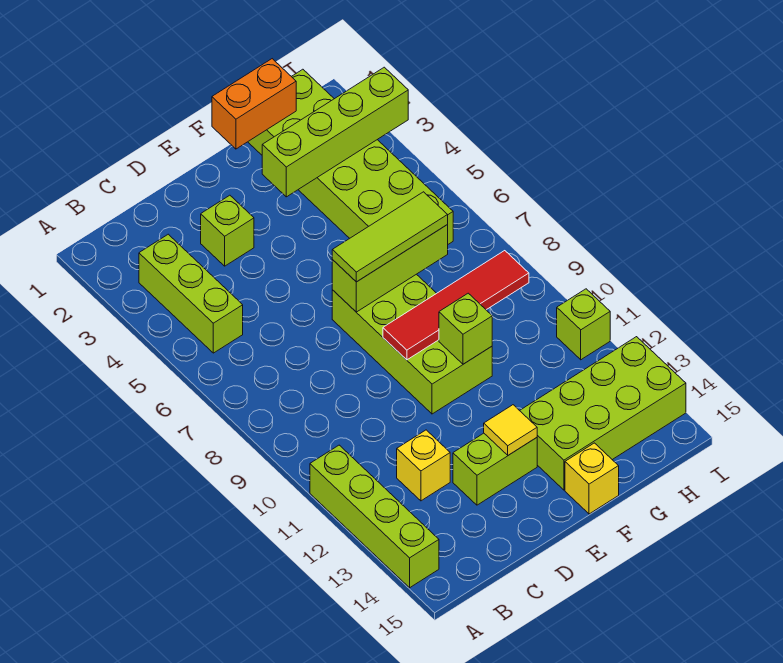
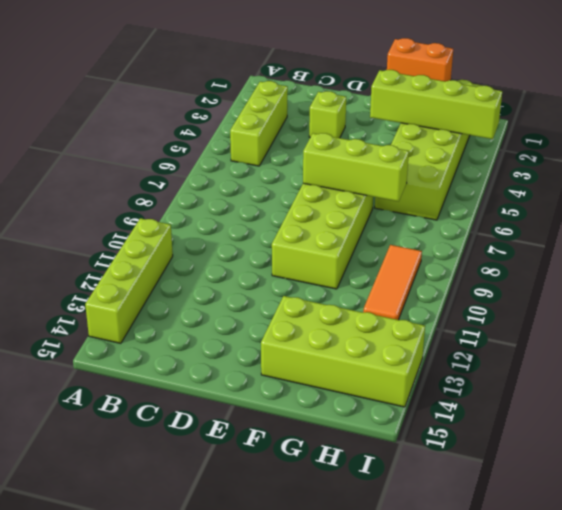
orange 1x3 tile [363,245,422,320] -> none
none -> yellow 1x1 brick [397,430,450,501]
none -> lime 1x2 brick [453,433,537,505]
none -> yellow 1x1 brick [565,443,619,514]

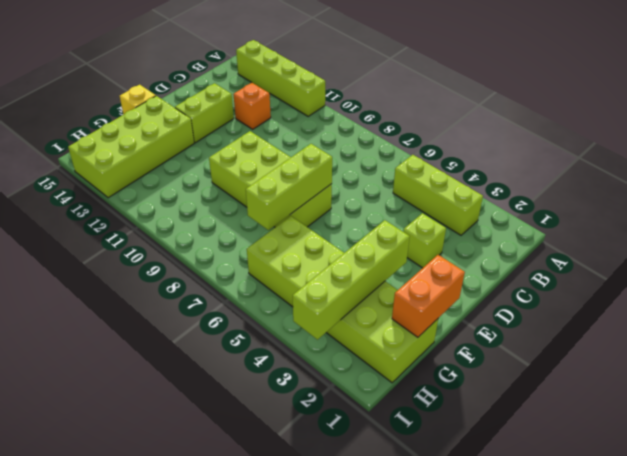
orange 1x1 brick [233,83,271,129] -> yellow 1x1 brick [397,430,450,501]
none -> lime 1x1 brick [557,289,610,360]
none -> red 1x4 tile [383,251,529,360]
none -> yellow 1x1 tile [484,405,537,455]

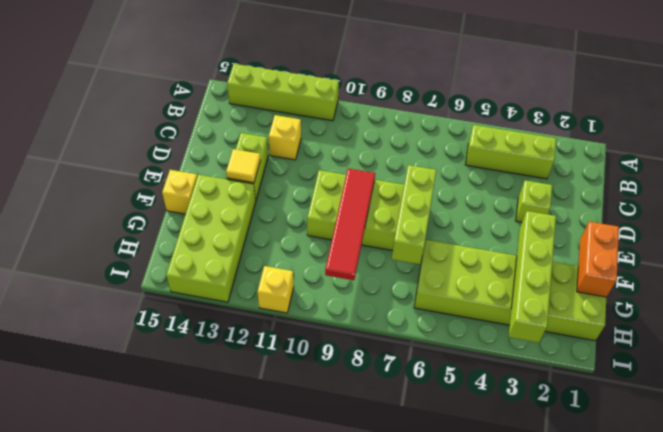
yellow 1x1 brick [257,266,294,313] -> lime 1x1 brick [557,289,610,360]
none -> lime 1x1 brick [439,293,492,364]
none -> lime 1x3 tile [332,192,448,282]

